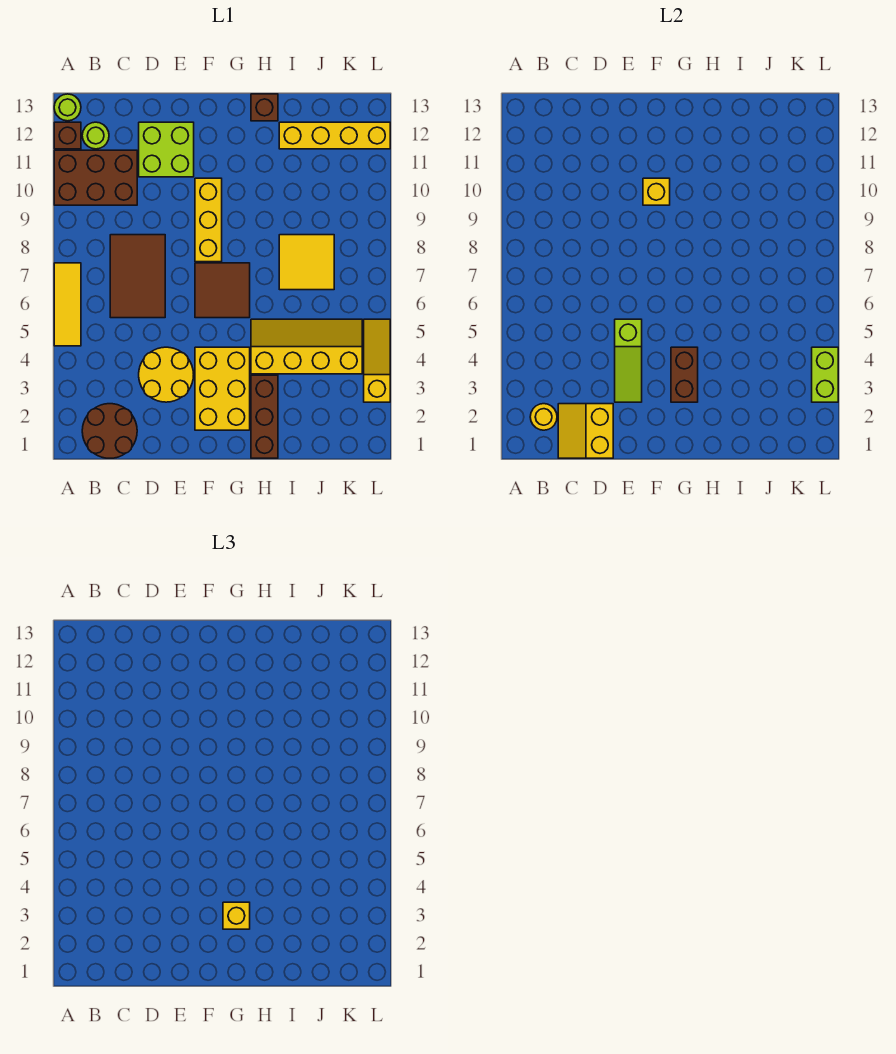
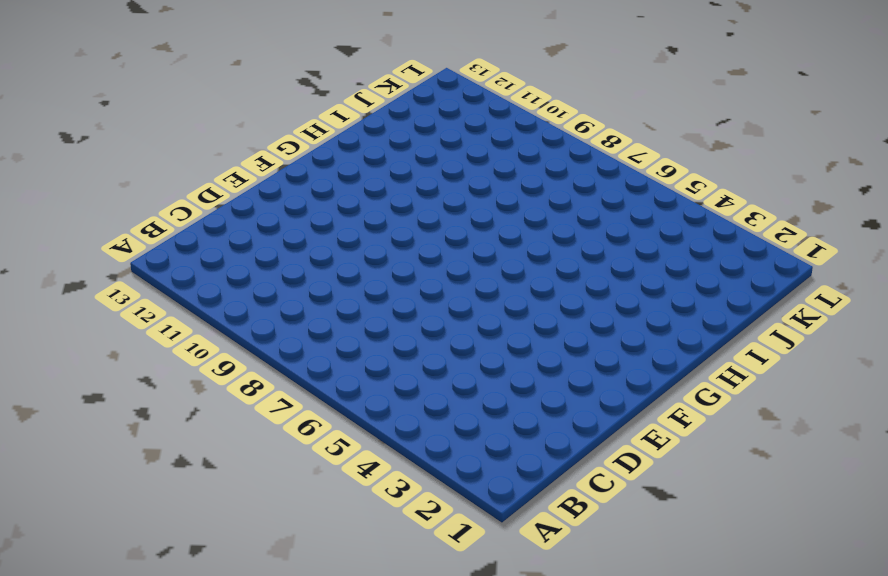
none -> yellow 1x3 tile [54,263,81,346]
none -> brown 2x3 brick [54,150,137,205]
none -> brown 1x1 brick [54,122,81,149]

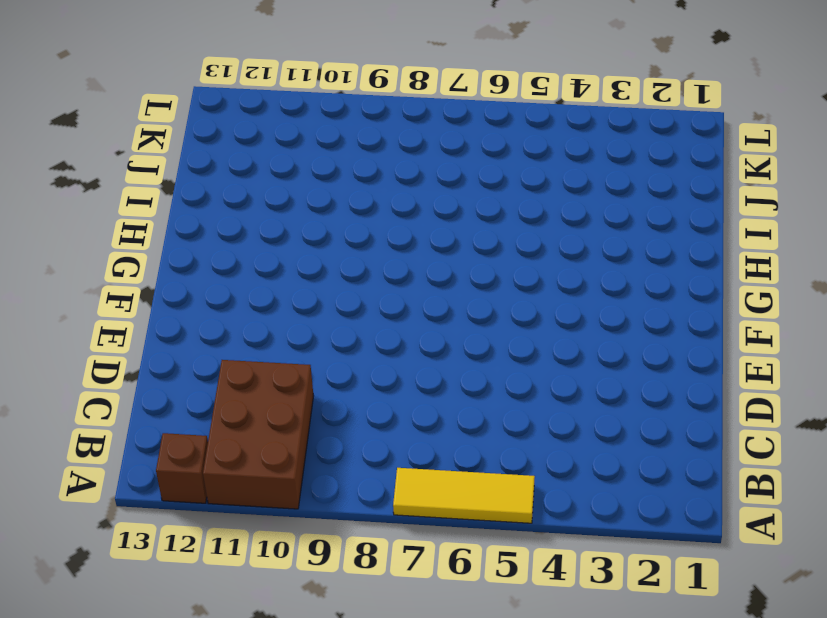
none -> lime 1x1 round brick [54,94,81,121]
none -> brown 2x2 round brick [82,404,137,458]
none -> lime 1x1 round brick [82,122,109,149]

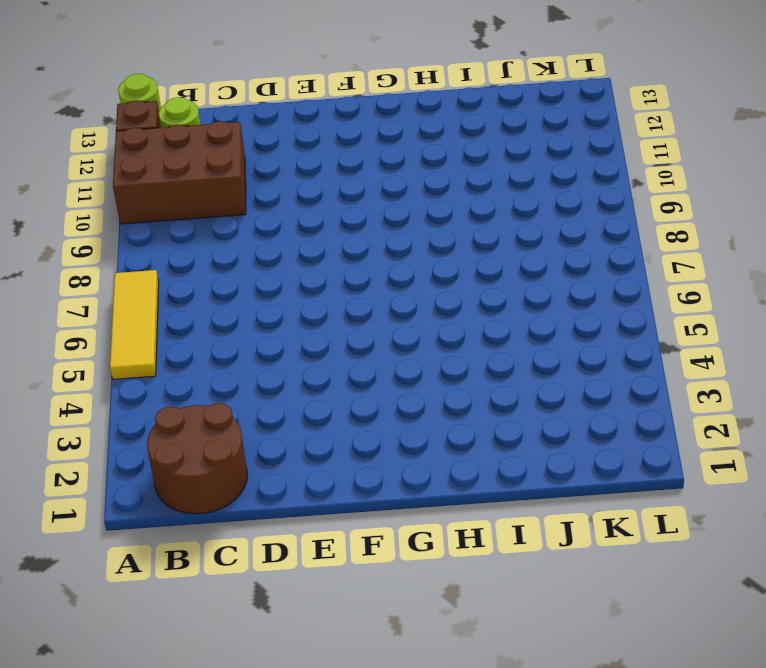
none -> brown 2x3 tile [110,235,165,318]
none -> yellow 2x2 round brick [139,347,194,402]
none -> lime 2x2 brick [139,122,194,177]

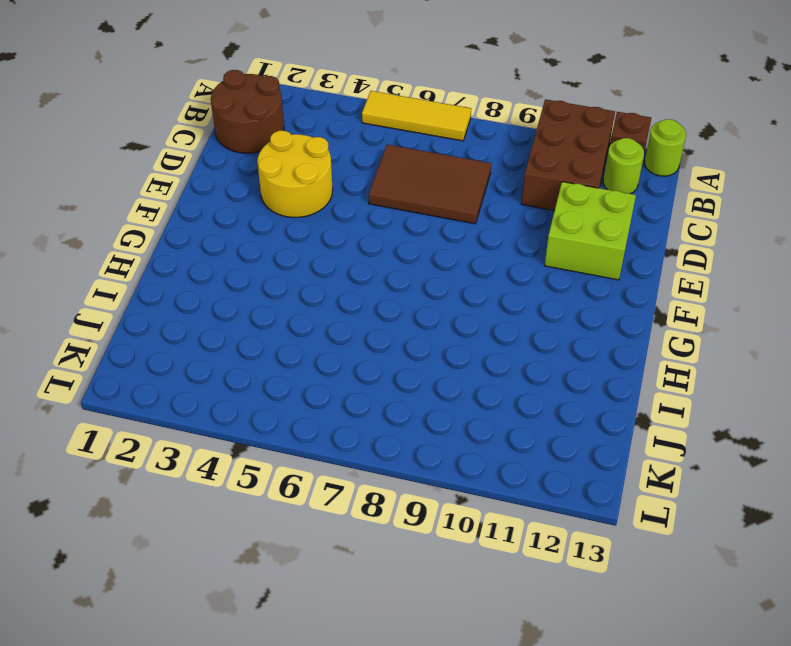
none -> yellow 2x3 brick [195,347,250,430]
none -> brown 2x2 tile [195,263,250,318]
none -> yellow 1x3 brick [195,178,222,262]

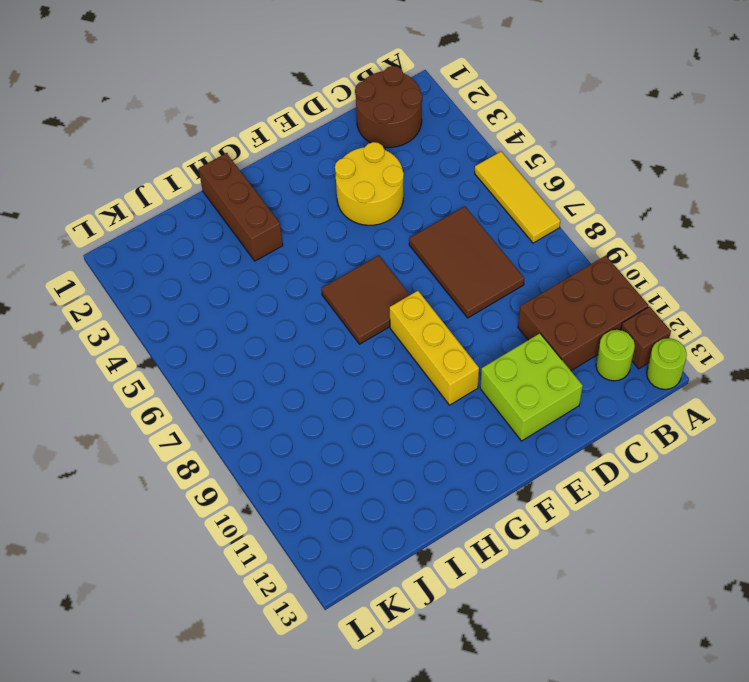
none -> yellow 2x3 brick [195,347,250,430]
none -> yellow 2x4 slope [251,319,362,374]
none -> brown 1x1 brick [251,94,278,121]

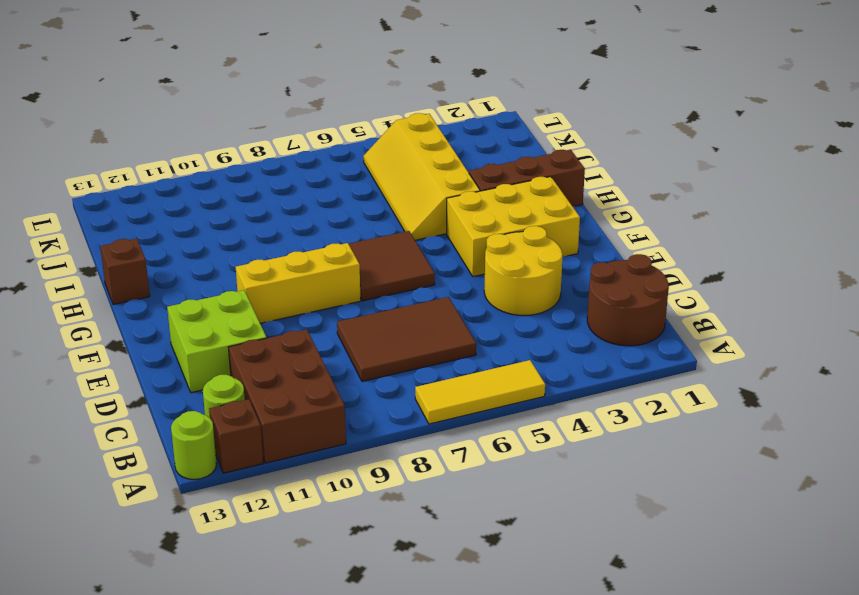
none -> yellow 2x2 tile [279,235,334,290]
none -> yellow 1x4 brick [279,122,390,149]
none -> yellow 1x3 slope [364,319,390,402]

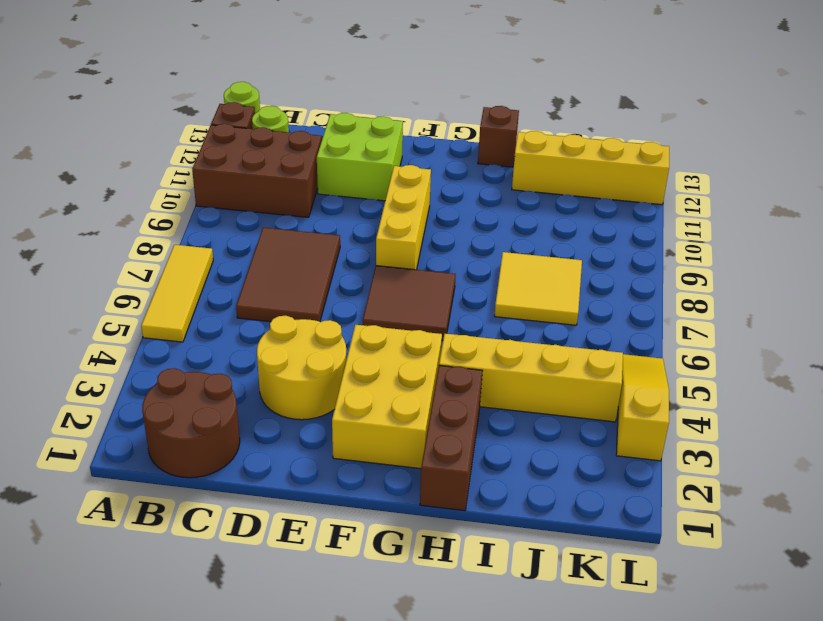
none -> yellow 1x1 round brick [530,404,557,430]
none -> yellow 2x2 slope [558,404,613,458]
none -> lime 1x3 slope [615,319,642,402]

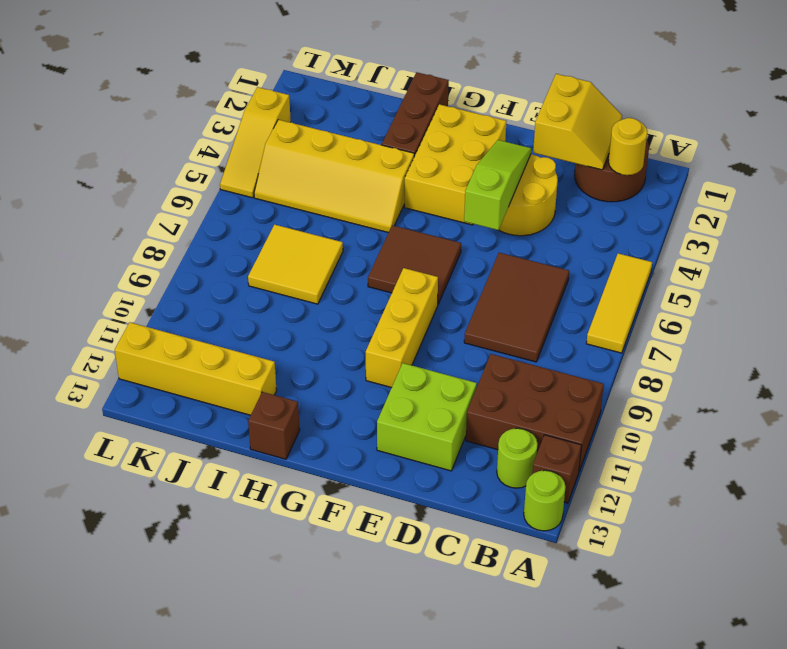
none -> yellow 1x1 brick [643,178,670,205]
none -> brown 1x2 brick [671,347,698,402]
none -> lime 1x2 brick [812,347,838,402]

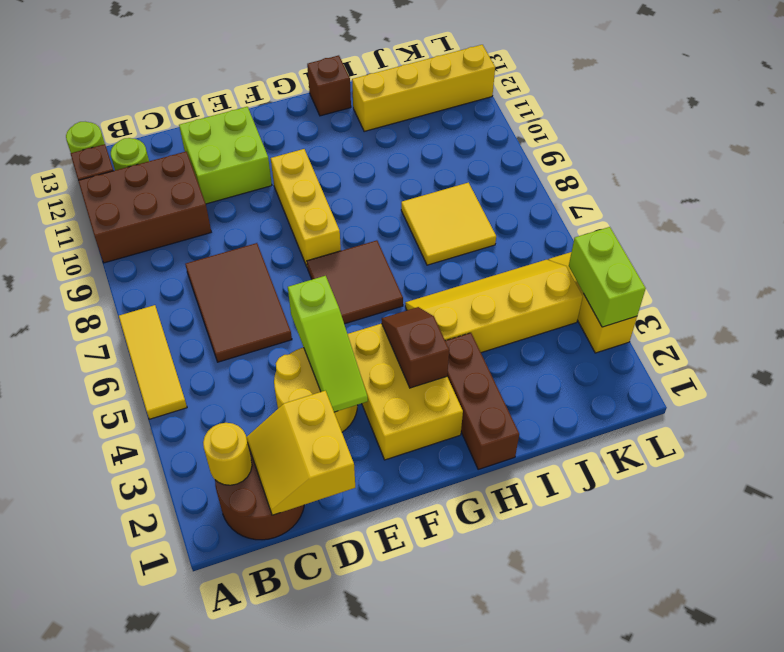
brown 1x2 slope [382,307,449,388] -> brown 1x2 brick [671,347,698,402]
none -> yellow 1x1 brick [643,178,670,205]
none -> yellow 1x1 brick [223,902,250,929]

